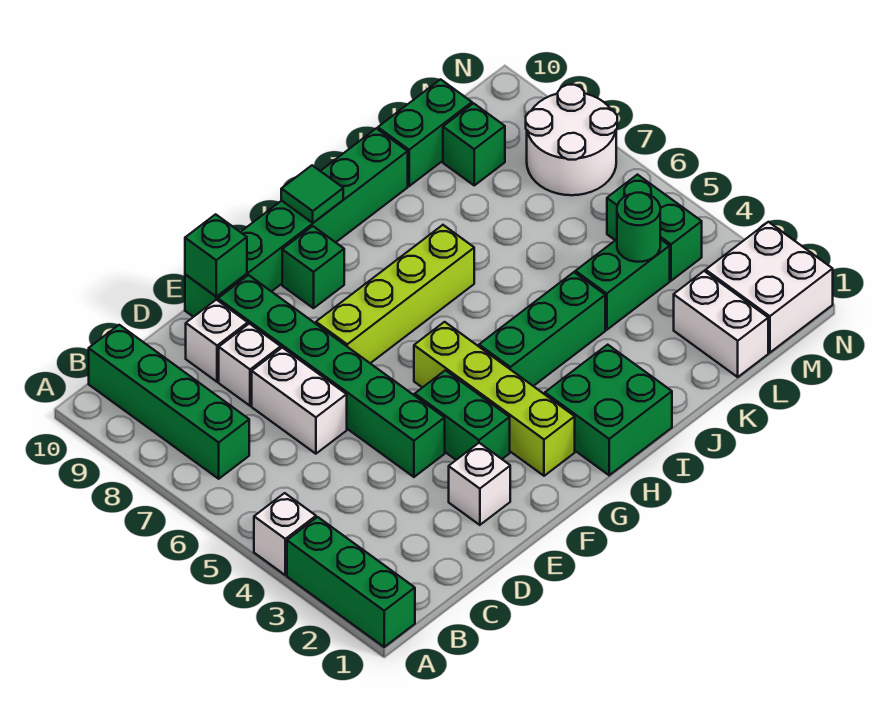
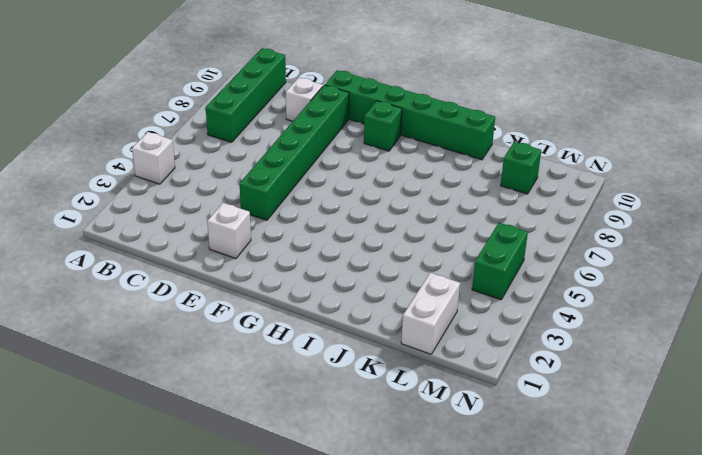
none -> green 1x3 brick [287,517,415,647]
none -> white 1x2 brick [252,348,347,454]
none -> white 1x1 brick [219,324,281,406]

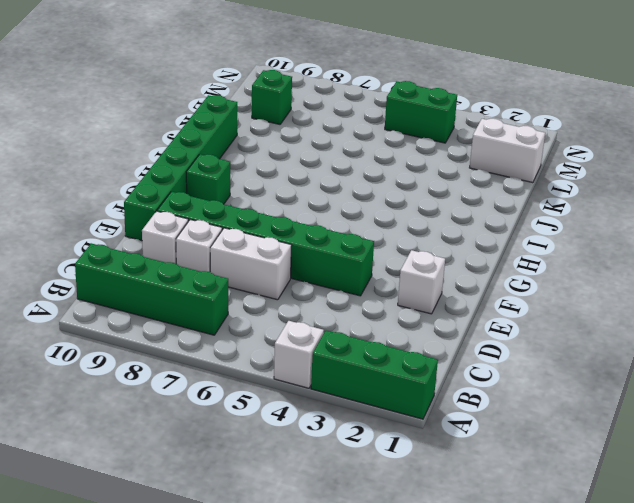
none -> green 1x2 brick [415,370,510,460]
none -> lime 1x4 brick [316,225,474,363]
none -> lime 1x4 brick [414,322,575,476]

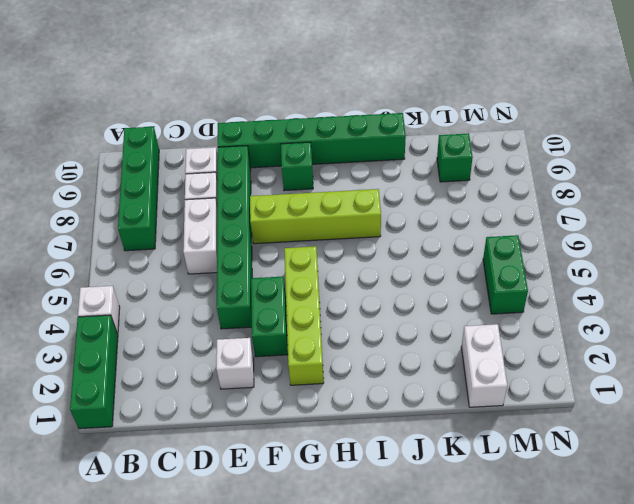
none -> green 2x2 brick [545,345,672,475]
none -> green 1x3 brick [479,272,605,386]
none -> green 1x2 brick [575,239,670,330]

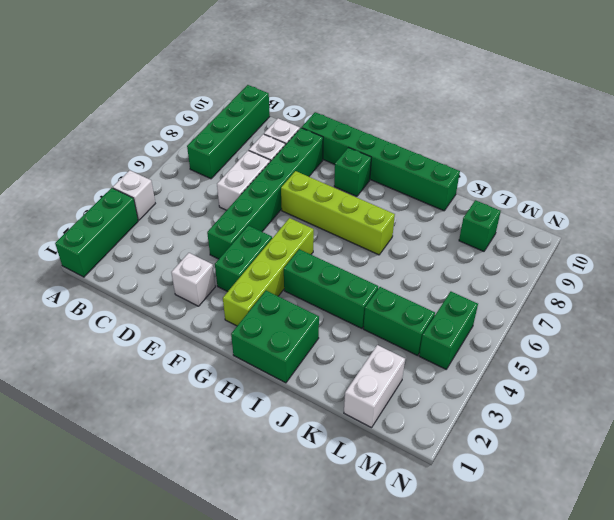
none -> green 1x2 brick [378,79,472,186]
none -> white 2x2 brick [706,222,833,353]
none -> white 2x2 round brick [526,85,617,195]

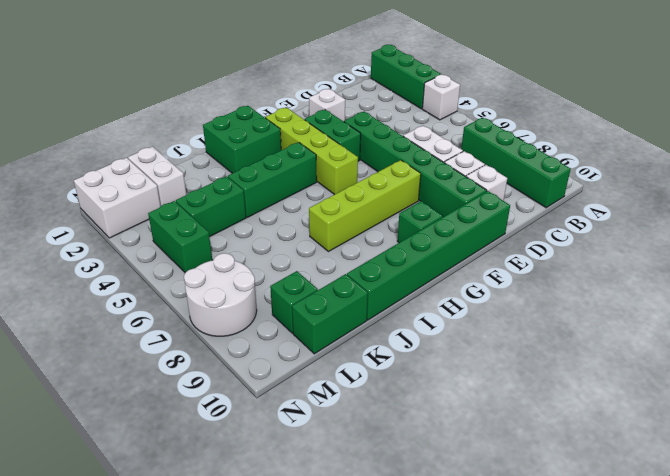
none -> green 1x1 brick [185,214,247,297]
none -> green 1x1 tile [281,165,343,223]
none -> green 1x1 round brick [617,193,660,262]

